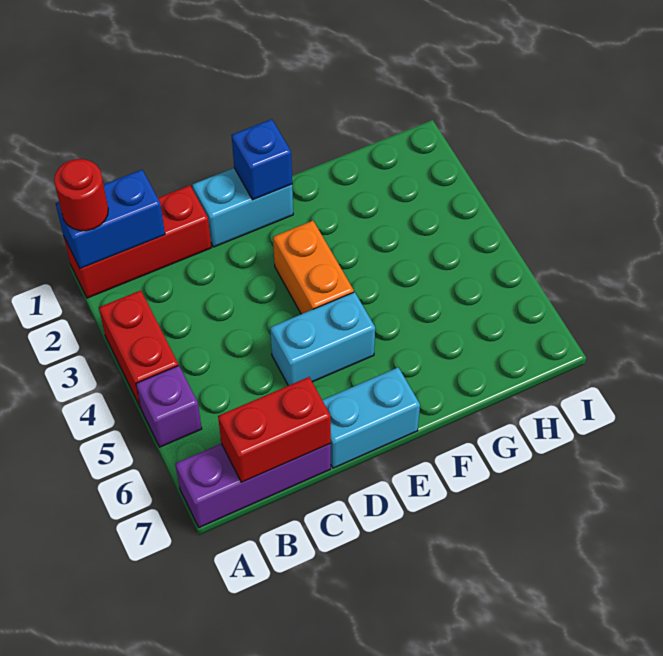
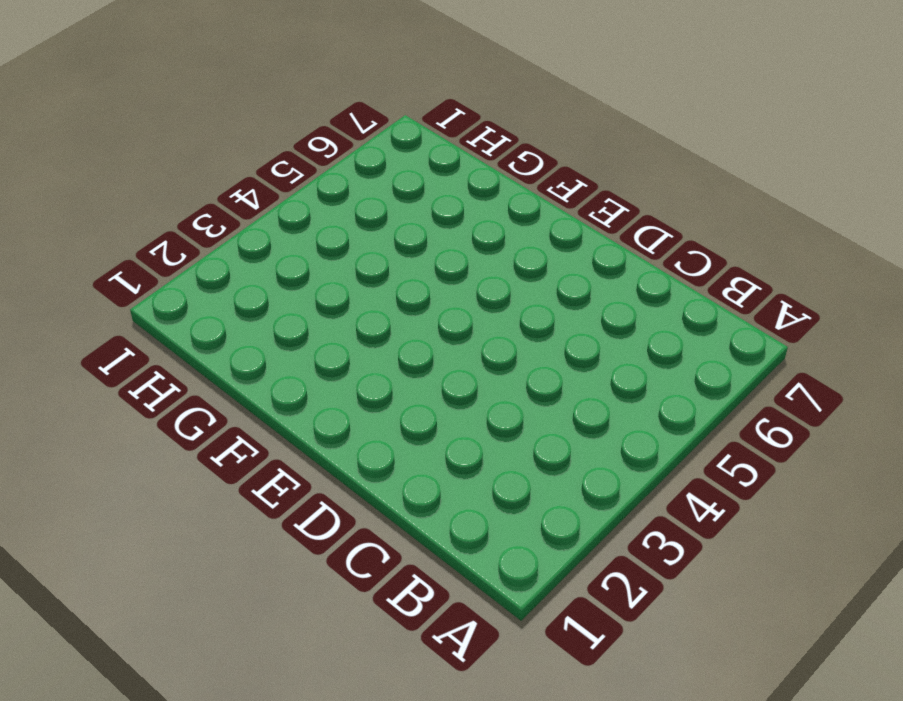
none -> red 1x3 brick [64,185,211,298]
none -> red 1x2 brick [99,290,178,408]
none -> purple 1x1 brick [136,365,202,447]

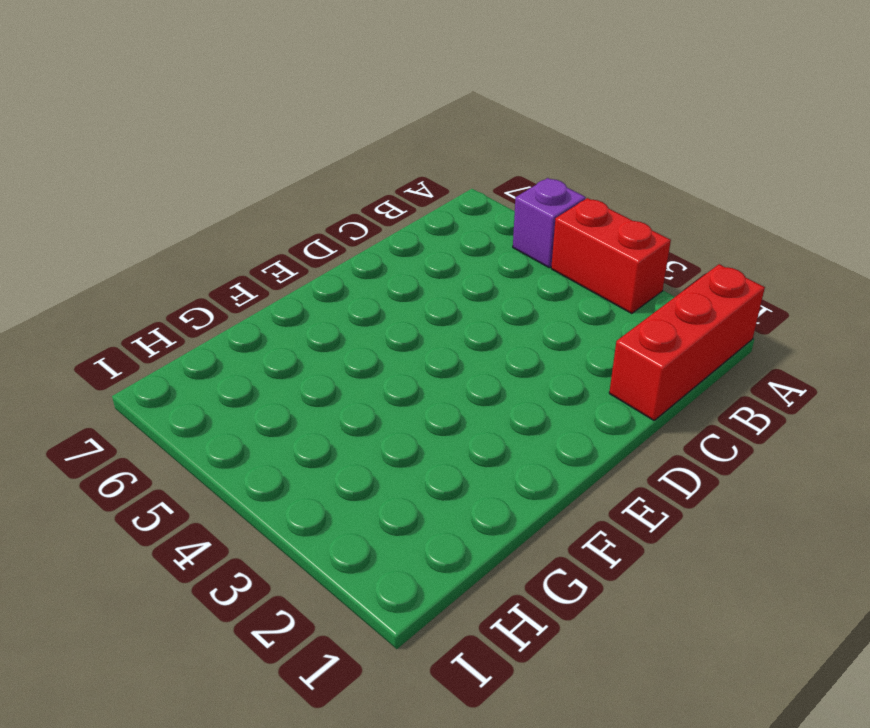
none -> purple 1x3 brick [175,444,331,527]
none -> cyan 1x2 brick [192,168,293,247]
none -> cyan 1x2 brick [270,292,375,386]

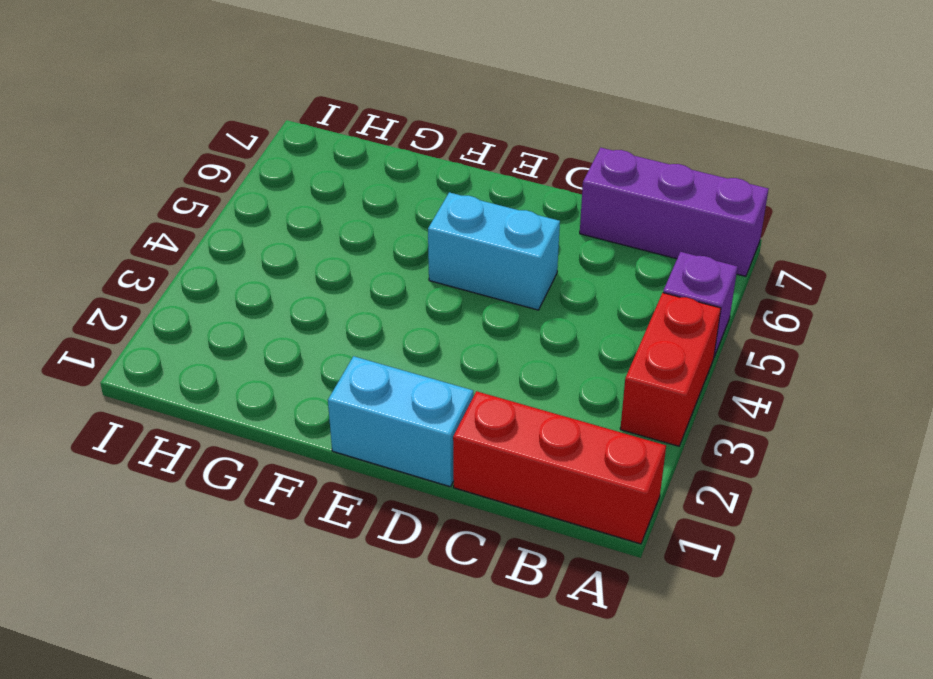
none -> cyan 1x2 brick [322,367,420,468]
none -> orange 1x2 brick [273,221,354,314]
none -> blue 1x2 brick [56,170,165,269]

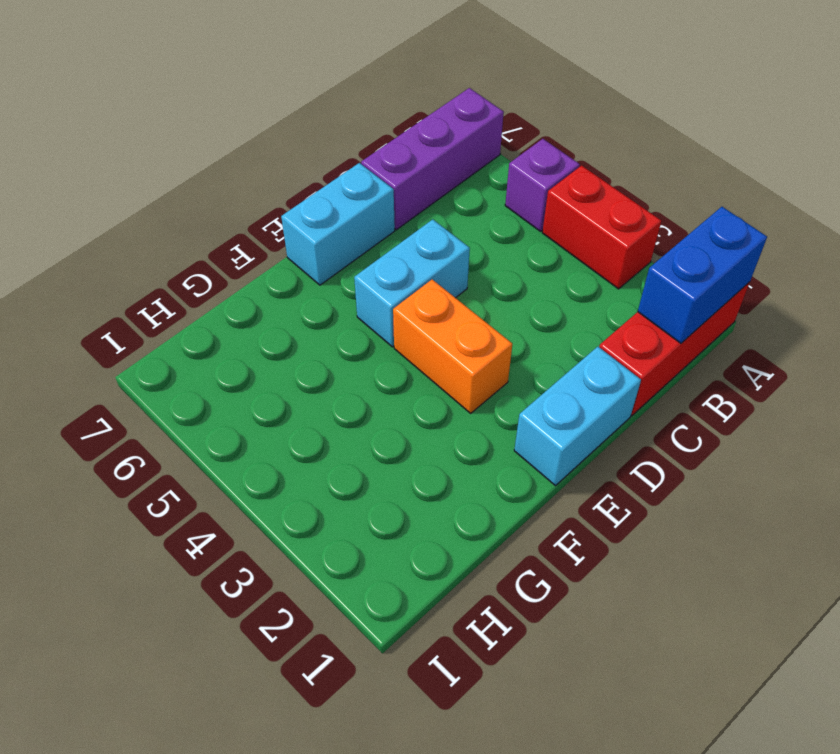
none -> red 1x2 brick [218,377,331,482]
none -> blue 1x1 brick [232,119,292,200]
none -> red 1x1 round brick [54,159,108,231]

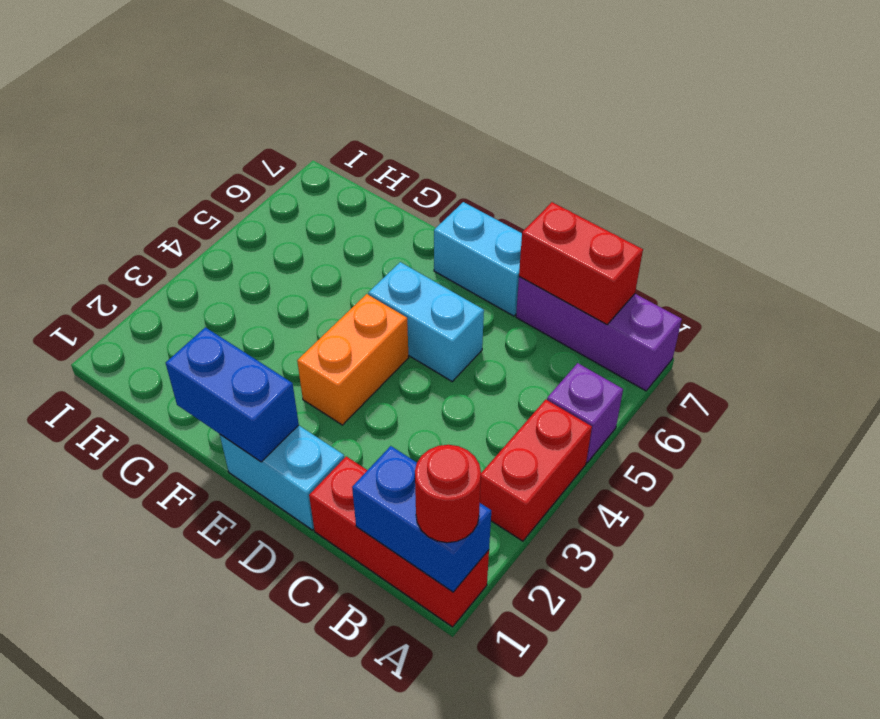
blue 1x2 brick [166,327,299,462] -> blue 1x1 brick [232,119,292,200]

